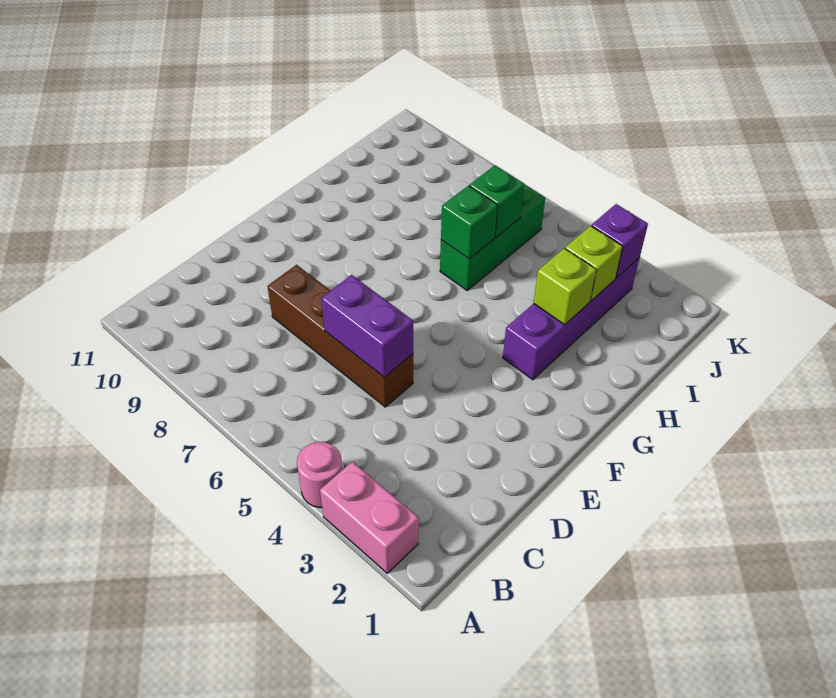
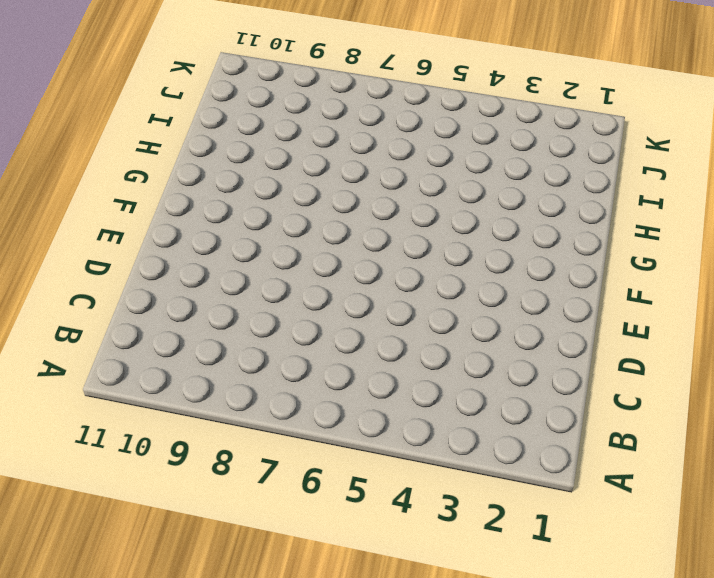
none -> pink 1x2 brick [320,462,419,573]
none -> pink 1x1 round brick [297,442,342,508]

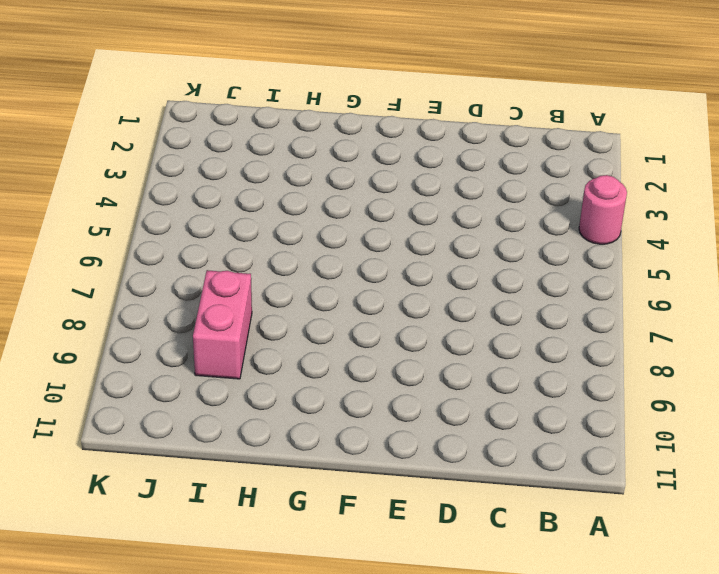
pink 1x2 brick [193,270,252,379] -> pink 1x2 brick moved to [320,462,419,573]
none -> brown 1x4 brick [267,265,413,407]
none -> purple 1x4 brick [503,258,639,380]

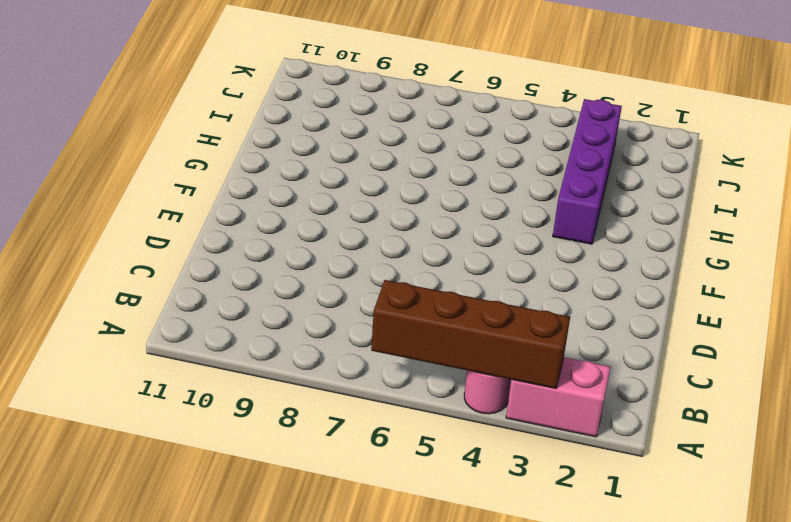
brown 1x4 brick [371,280,570,388] -> brown 1x4 brick moved to [267,265,413,407]
none -> green 1x3 brick [440,184,545,290]
none -> purple 1x2 brick [321,275,413,377]

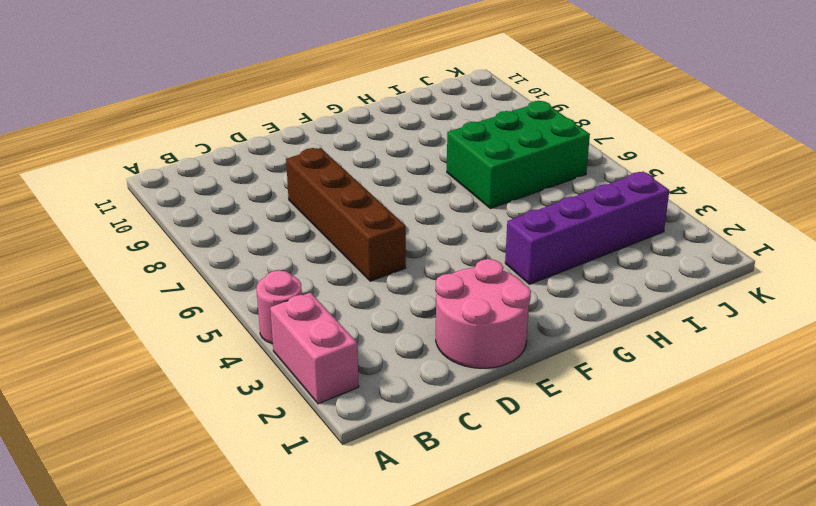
pink 2x2 round brick [435,259,531,368] -> none
green 2x3 brick [447,101,590,209] -> green 1x3 brick [440,184,545,290]
none -> purple 1x2 brick [321,275,413,377]
none -> lime 1x1 brick [534,248,596,325]

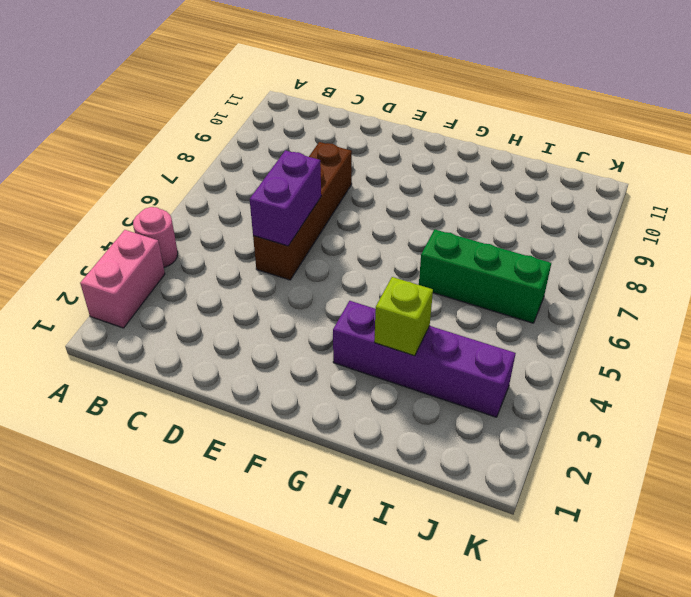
none -> green 1x1 brick [441,186,498,259]
none -> lime 1x1 brick [565,226,623,301]

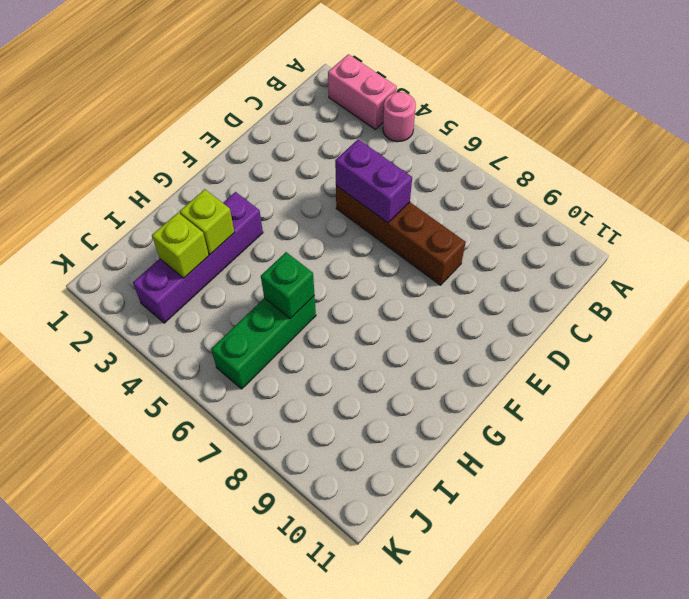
none -> green 1x1 brick [470,165,524,237]
none -> purple 1x1 brick [592,204,648,278]

